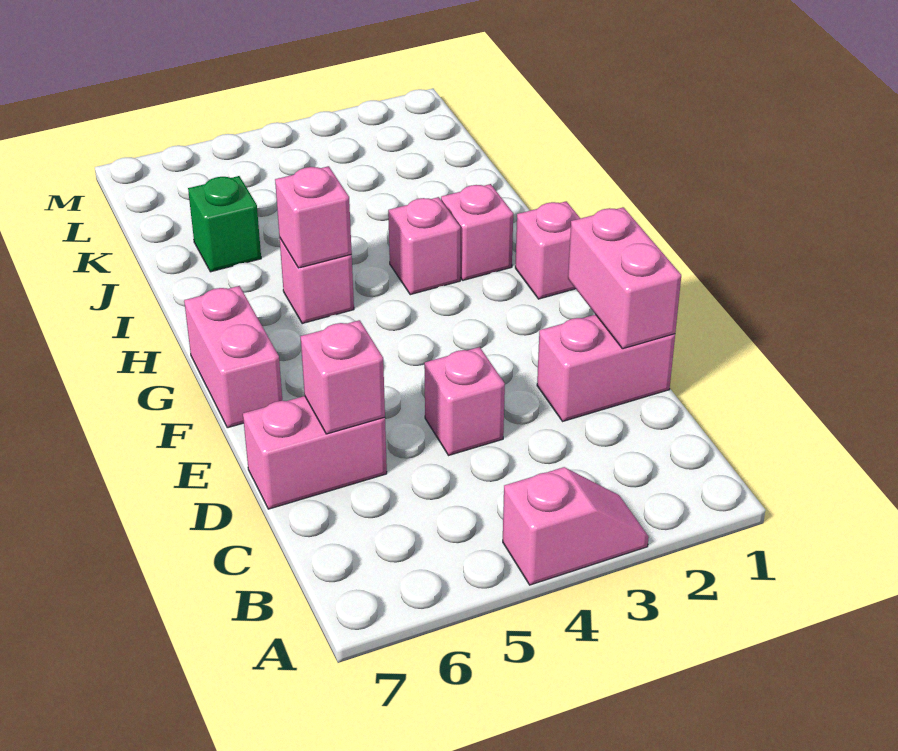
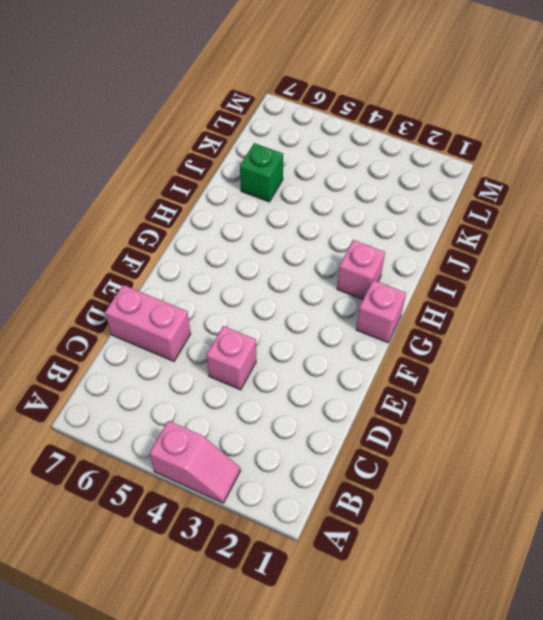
none -> pink 1x2 brick [537,314,675,421]
none -> pink 1x2 brick [184,286,282,428]
none -> pink 1x1 brick [388,197,460,295]

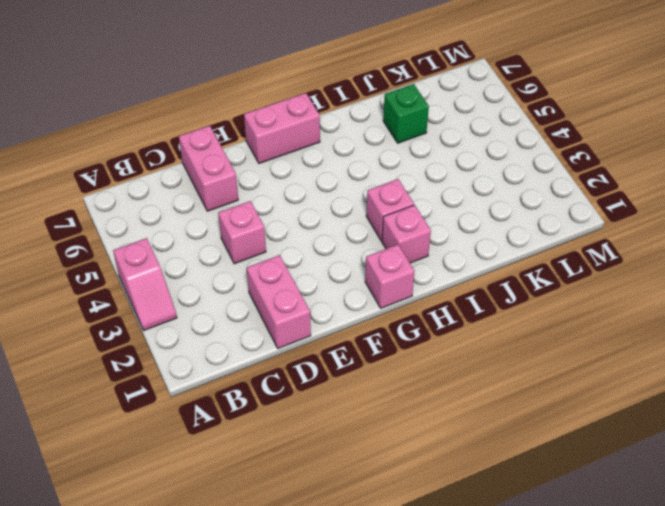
none -> pink 1x1 brick [280,239,354,324]
none -> pink 1x2 brick [568,207,681,349]
none -> pink 1x1 brick [301,320,385,434]

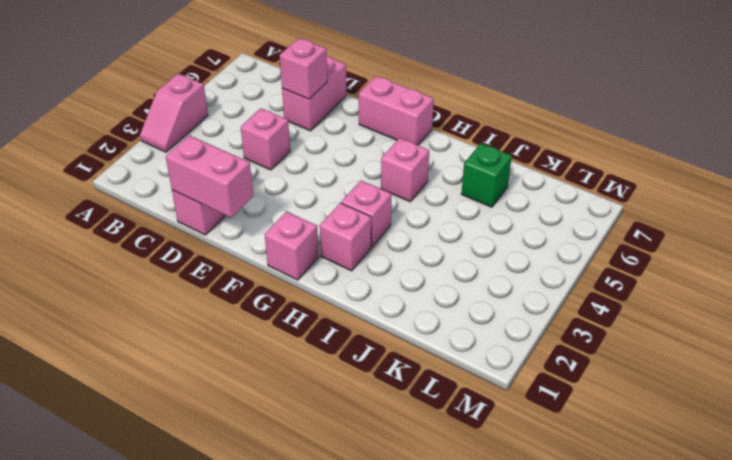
none -> pink 1x1 brick [275,166,352,268]

